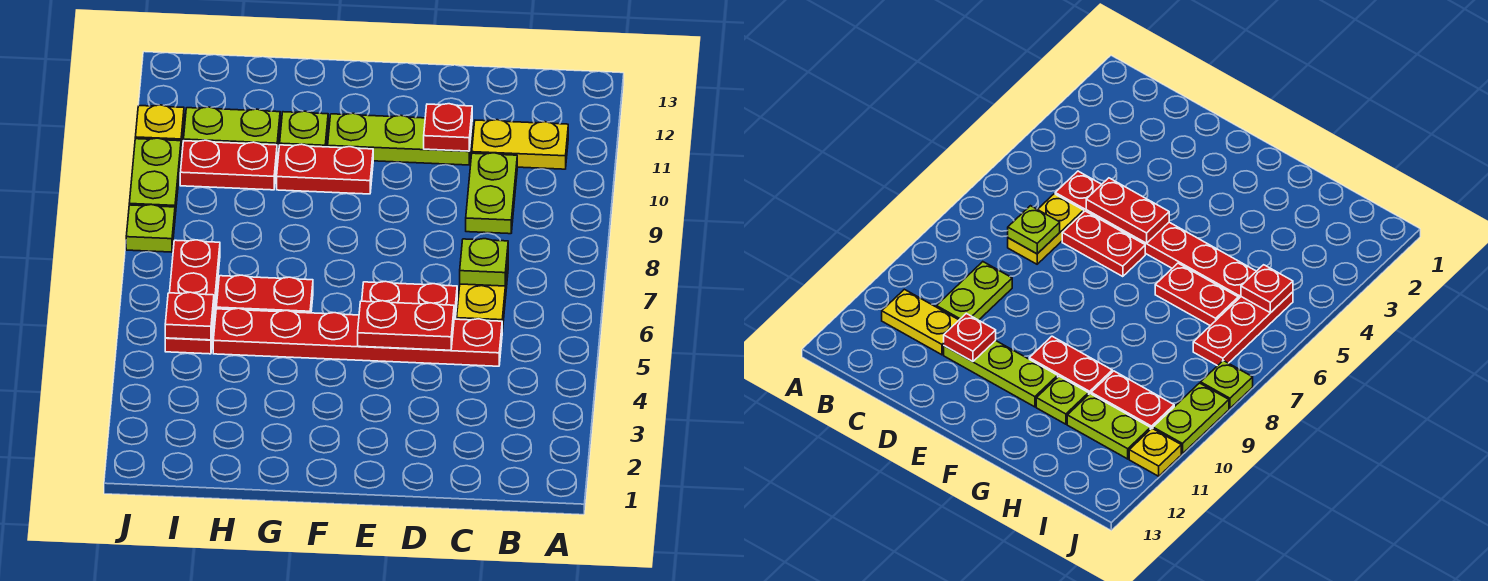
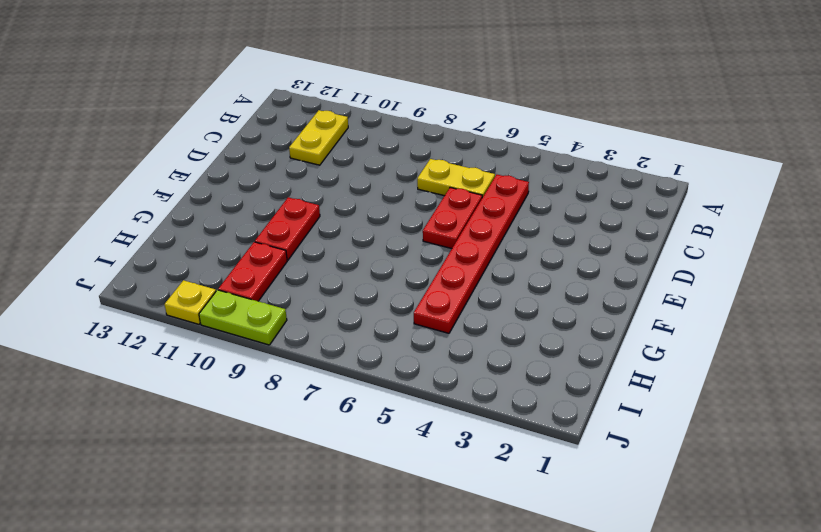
none -> lime 1x2 plate [466,153,517,234]
none -> lime 1x3 plate [328,113,472,165]
none -> red 1x2 plate [216,275,313,313]

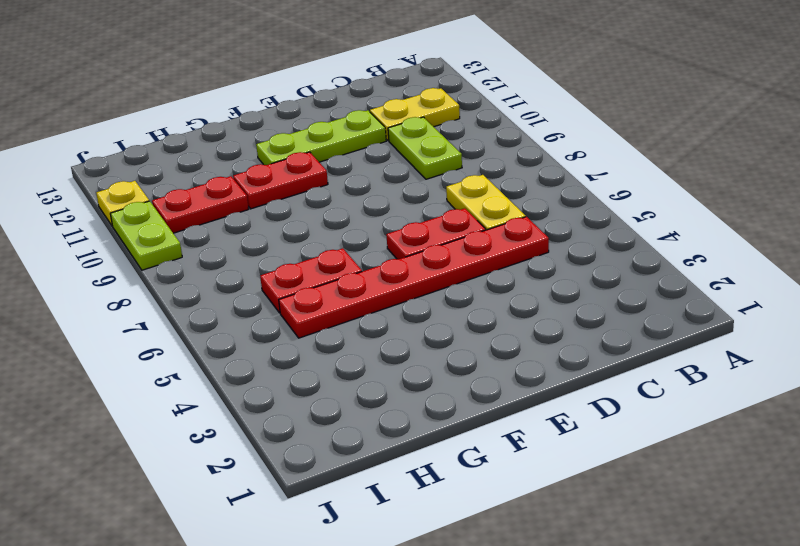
none -> lime 1x1 plate [280,111,328,147]
none -> lime 1x2 plate [184,107,280,154]
none -> red 1x3 plate [165,240,220,354]

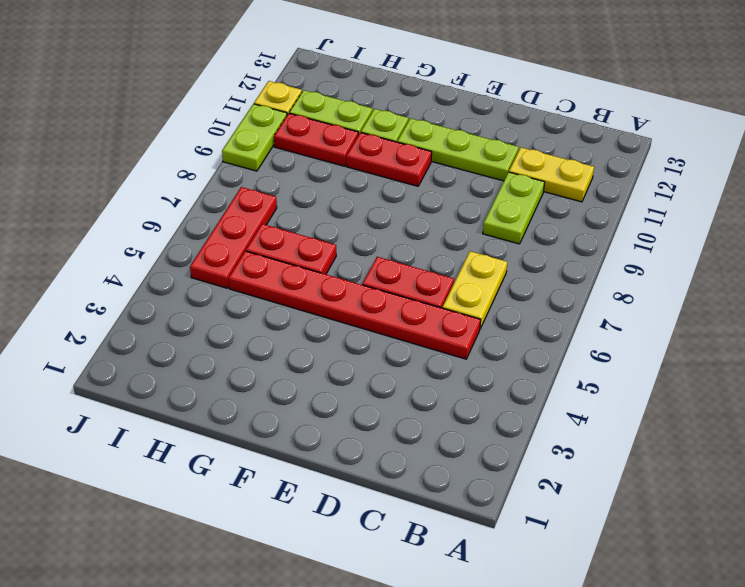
none -> lime 1x1 plate [126,205,175,252]
none -> lime 1x1 plate [460,239,508,286]
none -> red 1x2 plate [358,301,454,350]

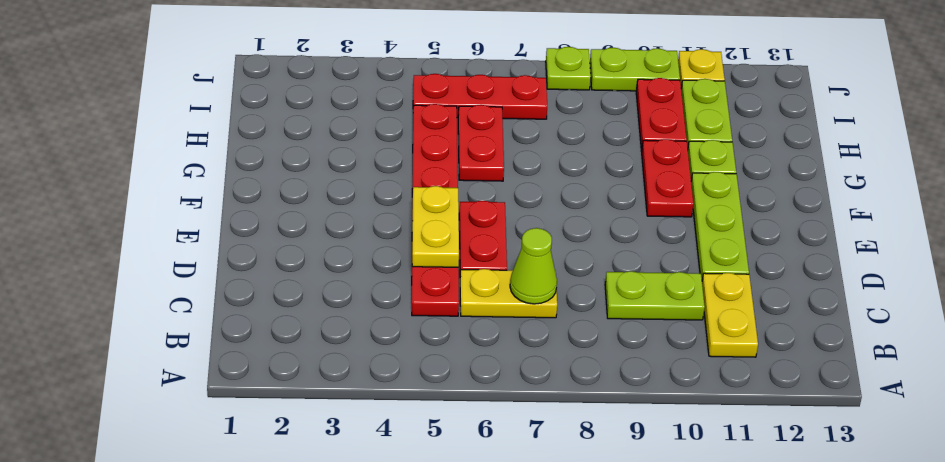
lime 1x1 cone [510,228,557,304] -> lime 1x1 plate [460,239,508,286]
yellow 1x2 plate [412,186,459,267] -> red 1x2 plate [358,301,454,350]
none -> red 1x1 plate [424,104,472,151]
none -> red 1x1 plate [165,292,214,340]

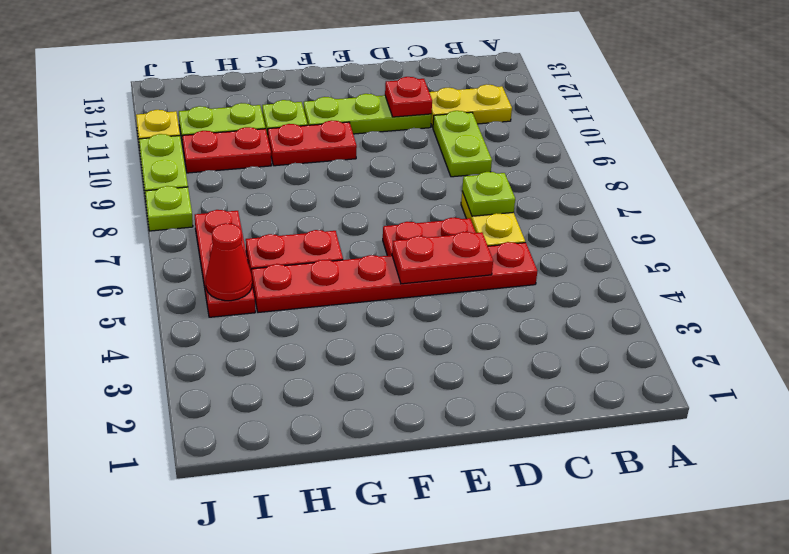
red 1x1 cone [206,223,252,301] -> red 1x1 plate [165,292,214,340]

